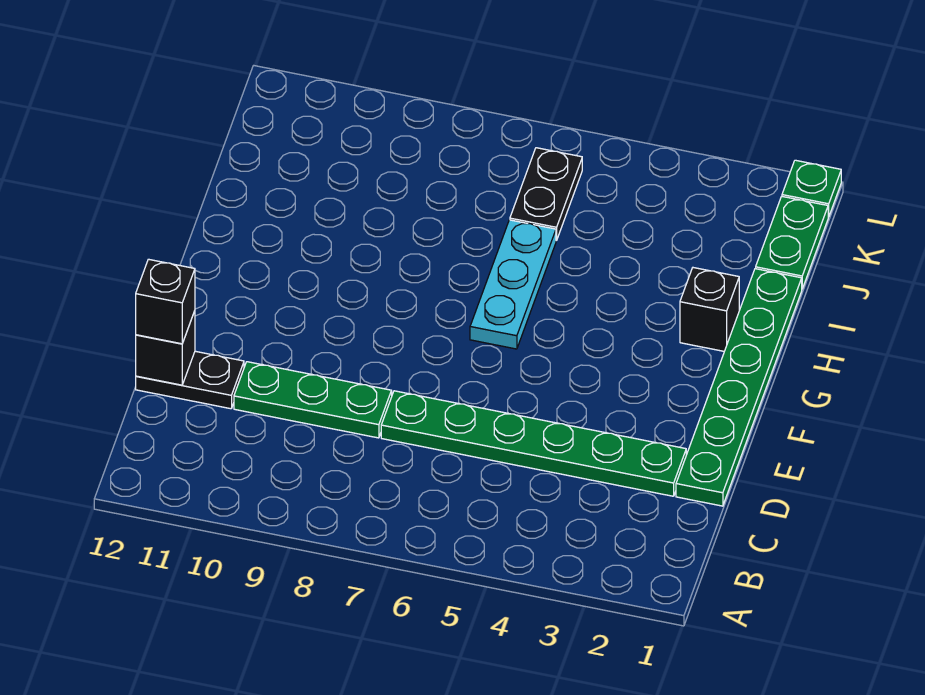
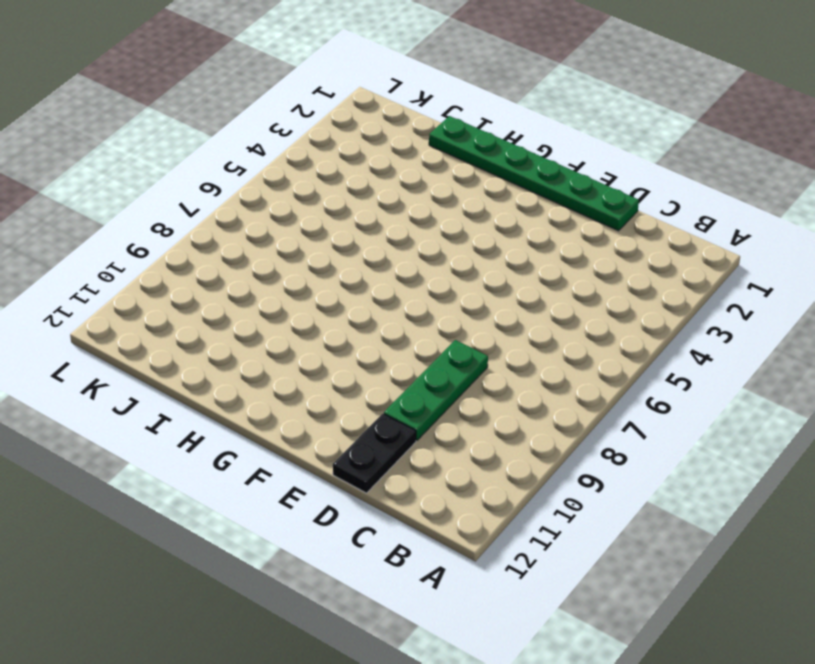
none -> green 1x6 plate [381,391,686,496]
none -> cyan 1x3 plate [470,220,556,349]

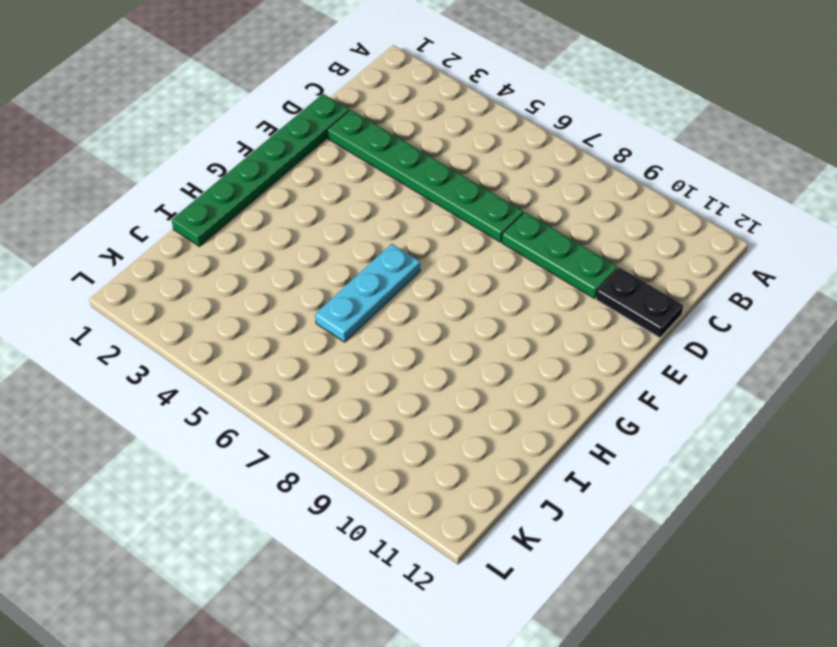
none -> black 1x1 brick [680,268,739,351]
none -> green 1x2 plate [756,197,828,289]

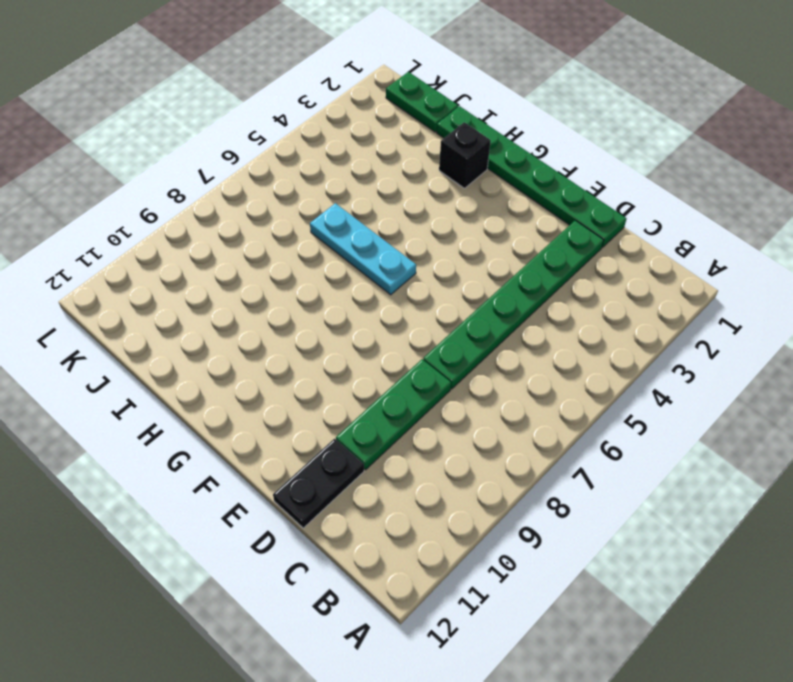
none -> black 1x2 plate [510,148,582,241]
none -> green 1x1 plate [782,160,841,217]

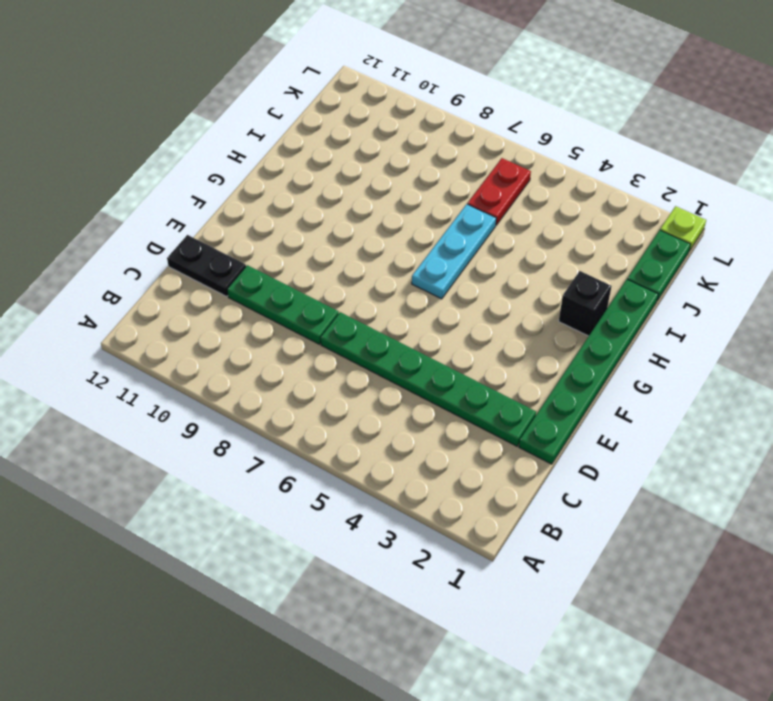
red 1x2 plate [467,158,531,225] -> black 1x2 plate [510,148,582,241]
lime 1x1 plate [660,206,706,251] -> green 1x1 plate [782,160,841,217]
none -> black 1x1 brick [136,311,195,385]
none -> black 1x1 brick [136,259,195,344]

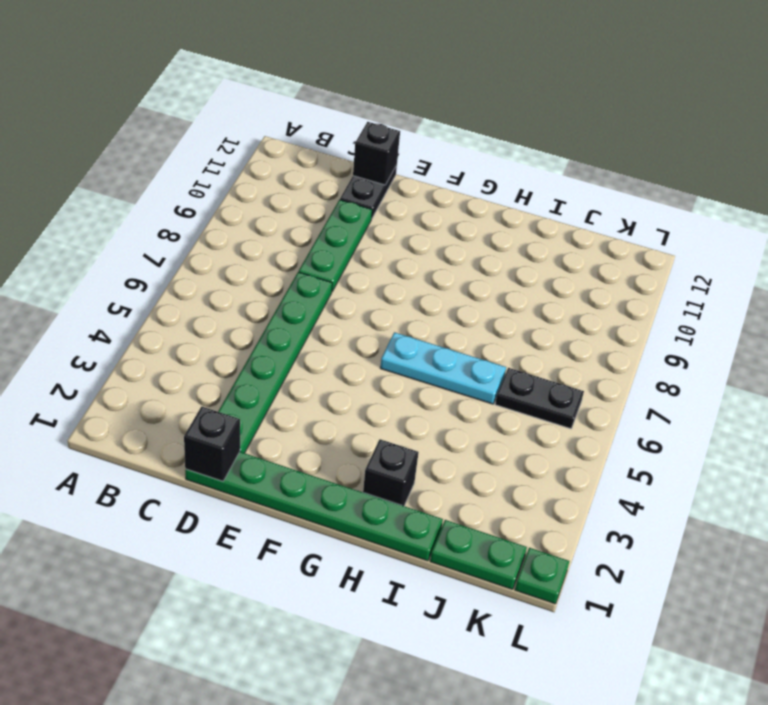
black 1x1 brick [184,407,240,481] -> black 1x1 brick moved to [136,259,195,344]

